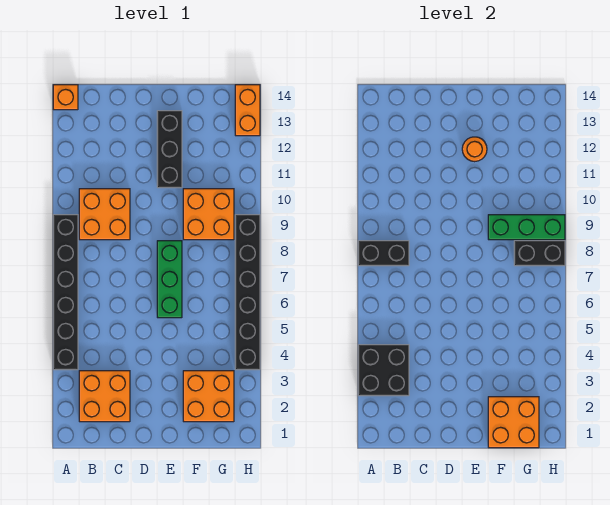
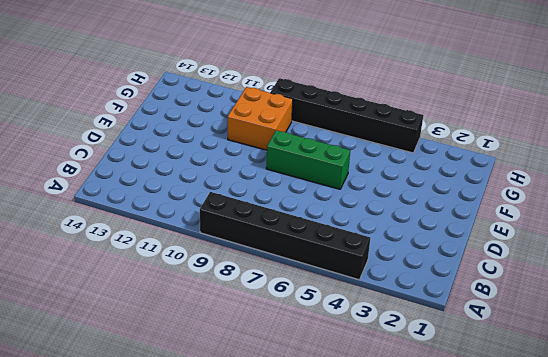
none -> orange 1x1 brick [53,85,78,110]
none -> orange 2x2 brick [79,371,130,422]
none -> orange 2x2 brick [79,189,130,240]

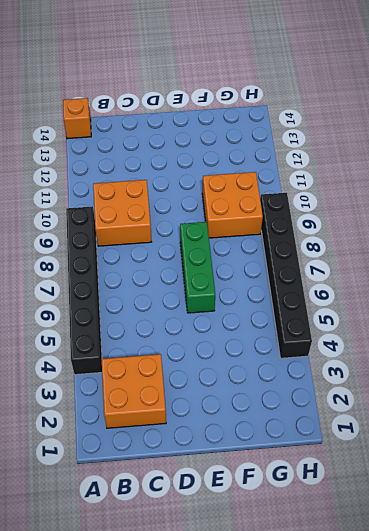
none -> black 1x3 brick [157,111,182,188]
none -> orange 2x2 brick [183,371,234,422]
none -> orange 1x2 brick [235,85,260,136]

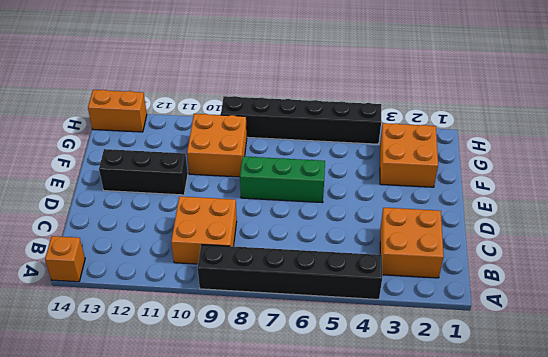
none -> black 2x2 brick [358,345,409,396]
none -> black 1x2 brick [358,241,409,266]
none -> orange 1x1 round brick [462,137,487,162]

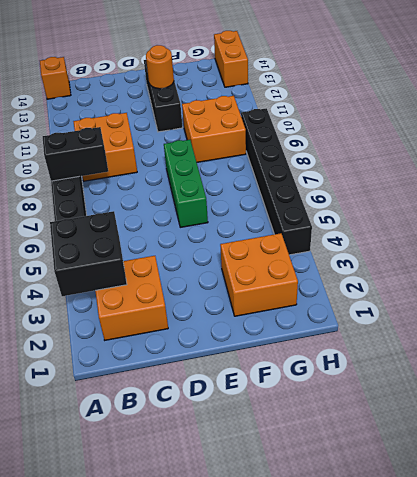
none -> orange 2x2 brick [488,397,539,448]
none -> green 1x3 brick [488,215,565,240]
none -> black 1x2 brick [514,241,565,266]

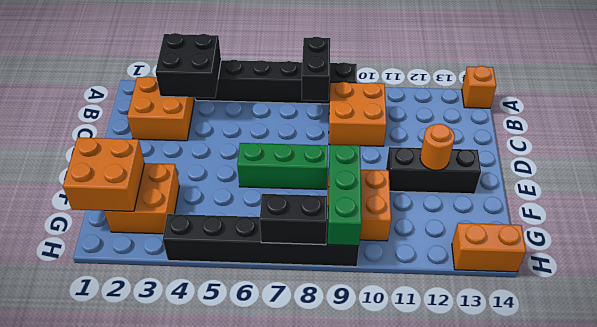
black 1x2 brick [260,194,327,245] -> black 1x2 brick turned to [514,241,565,266]

